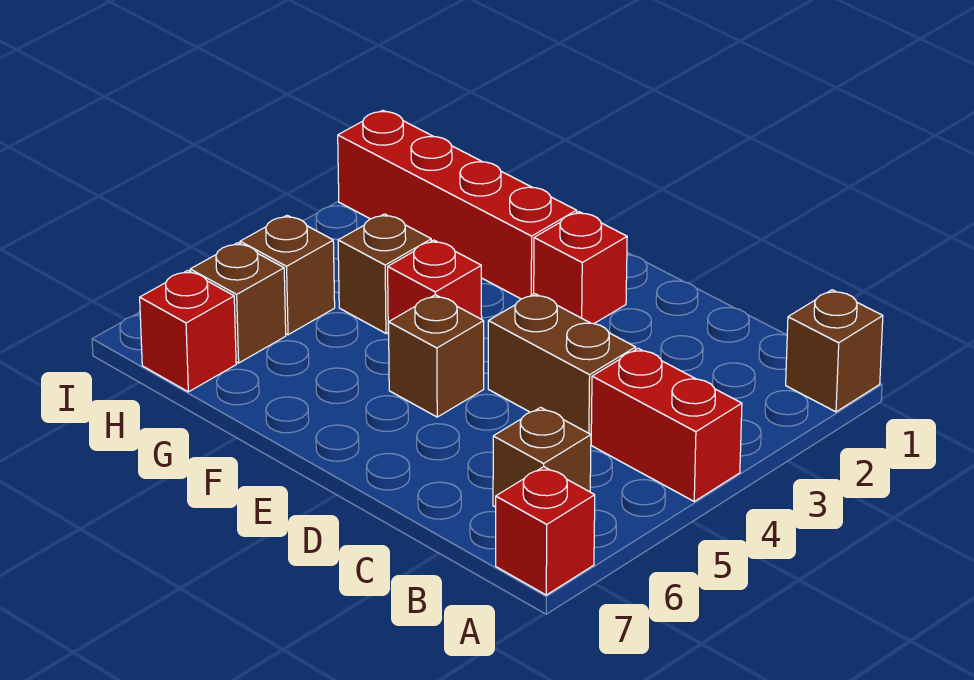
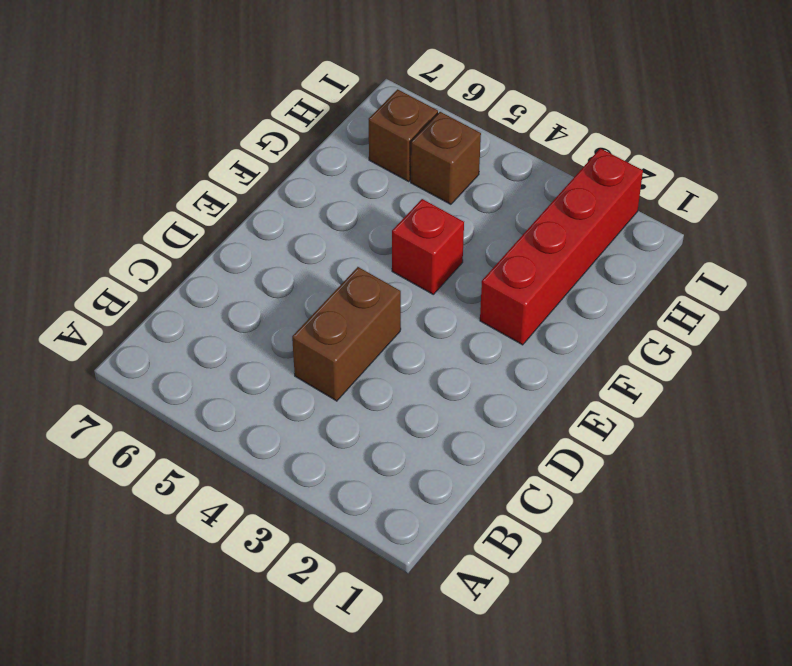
none -> brown 1x1 brick [786,290,883,412]
none -> red 1x2 brick [591,348,742,501]
none -> red 1x1 brick [496,467,595,595]

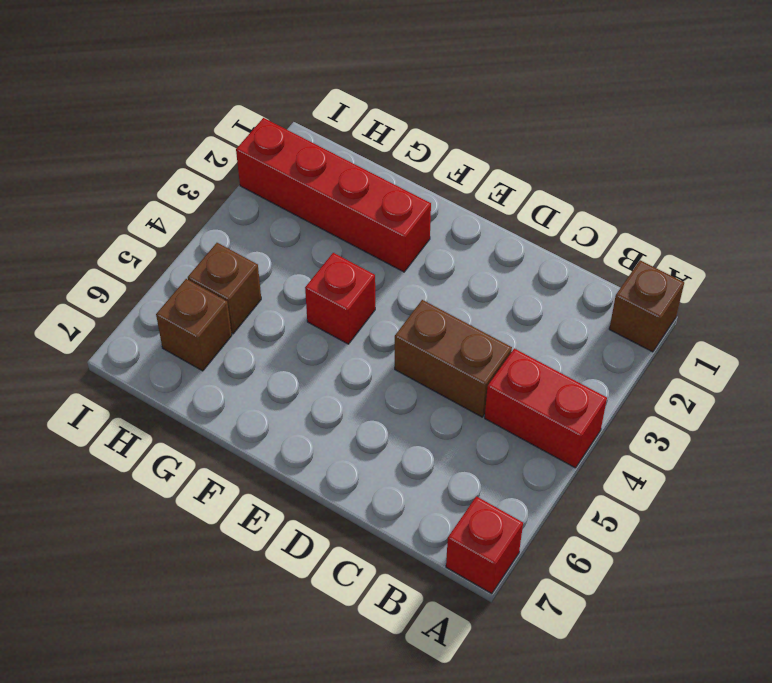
none -> brown 1x1 brick [493,407,591,507]
none -> red 1x1 brick [534,212,627,324]
none -> brown 1x1 brick [389,295,484,417]

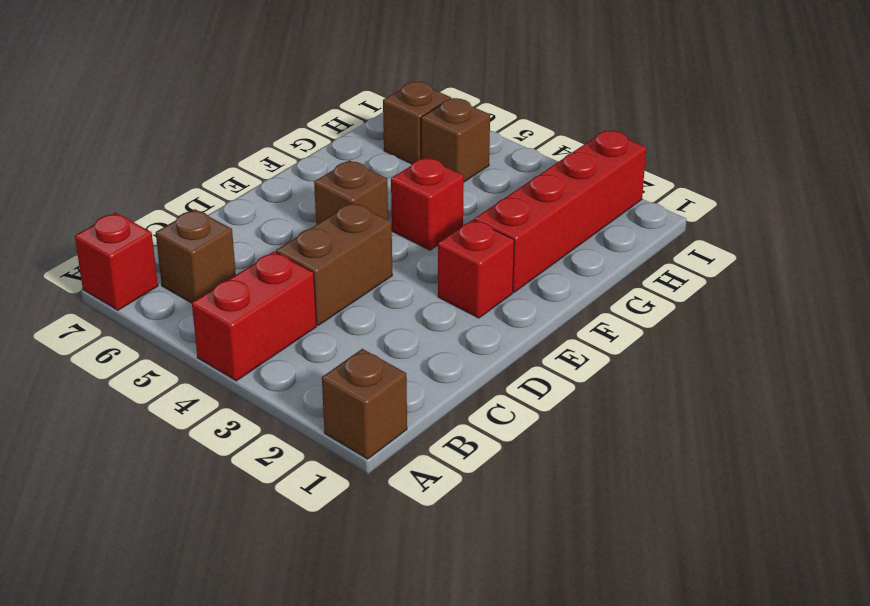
none -> brown 1x1 brick [338,214,431,333]
none -> red 1x1 brick [140,270,236,392]

